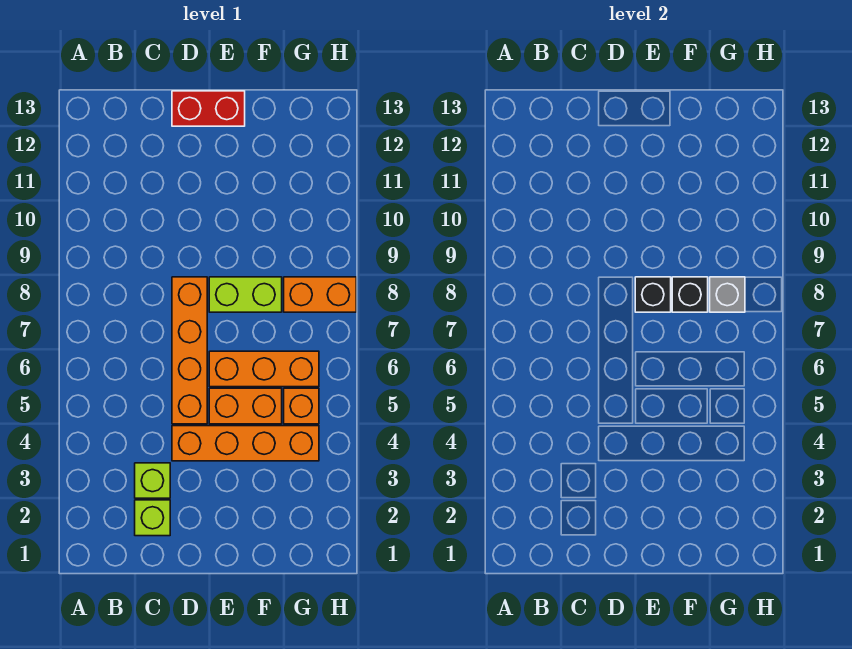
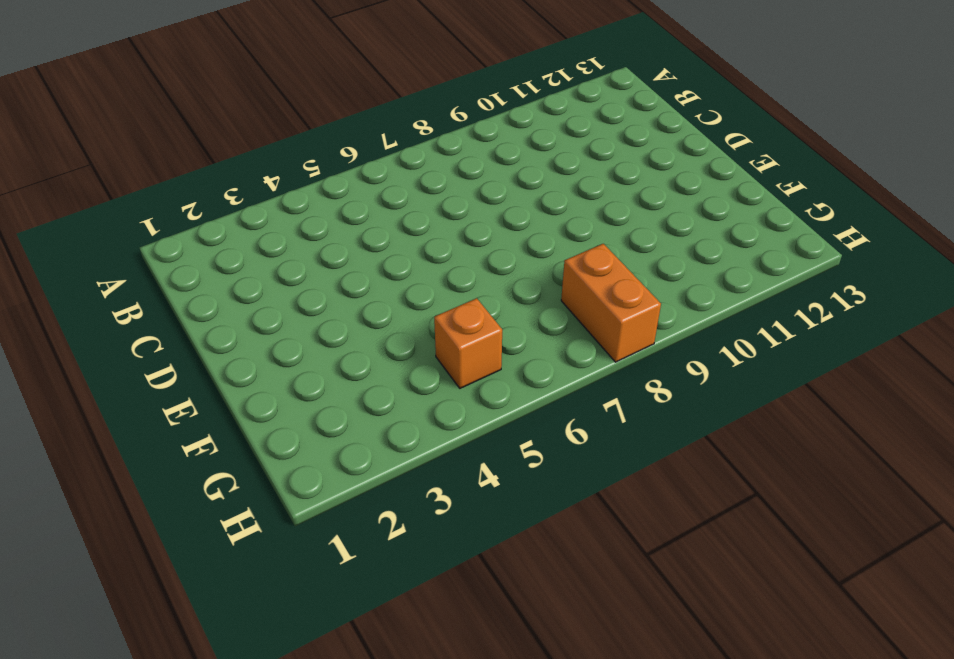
none -> lime 1x1 brick [135,500,170,536]
none -> lime 1x1 brick [135,463,170,498]
none -> orange 1x4 brick [172,426,319,461]

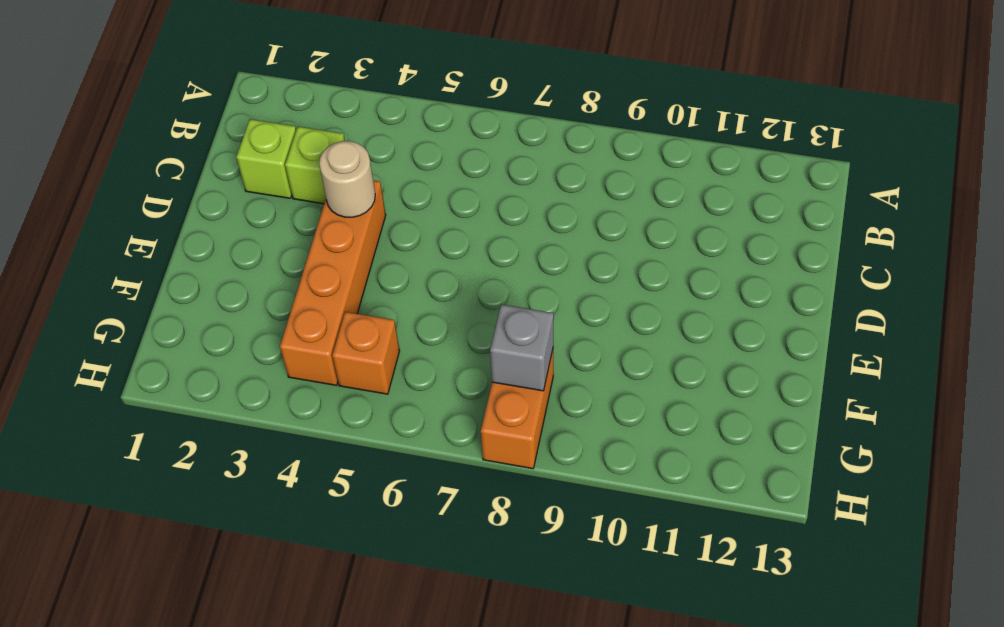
tan 1x1 round brick [319,141,375,217] -> none
none -> orange 1x4 brick [172,277,207,424]
none -> red 1x2 brick [172,91,245,126]
none -> orange 1x2 brick [209,388,282,424]

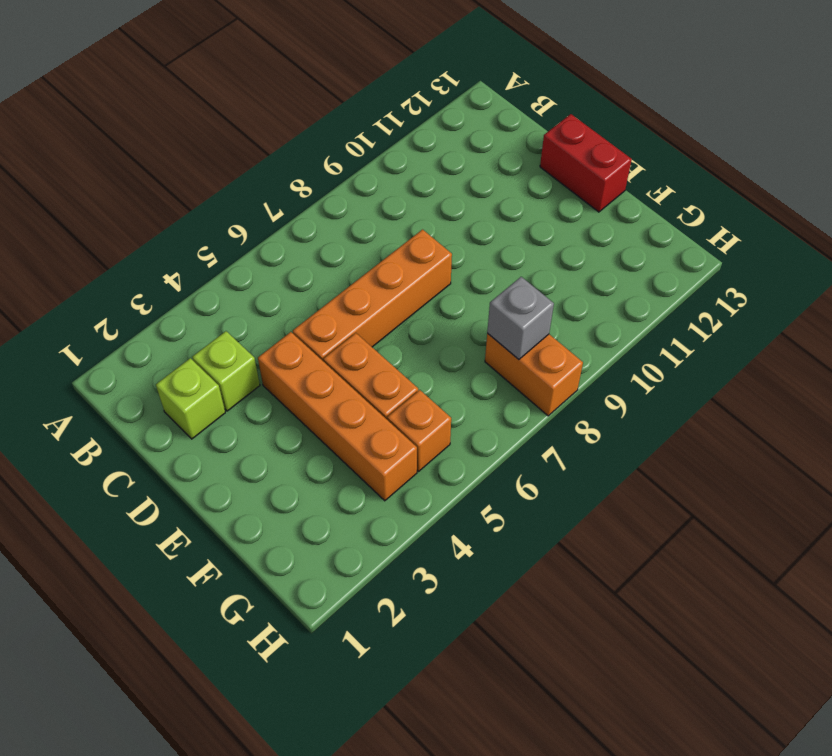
none -> orange 1x3 brick [209,351,319,387]
none -> lime 1x2 brick [209,277,282,312]
none -> black 1x1 brick [635,277,671,312]

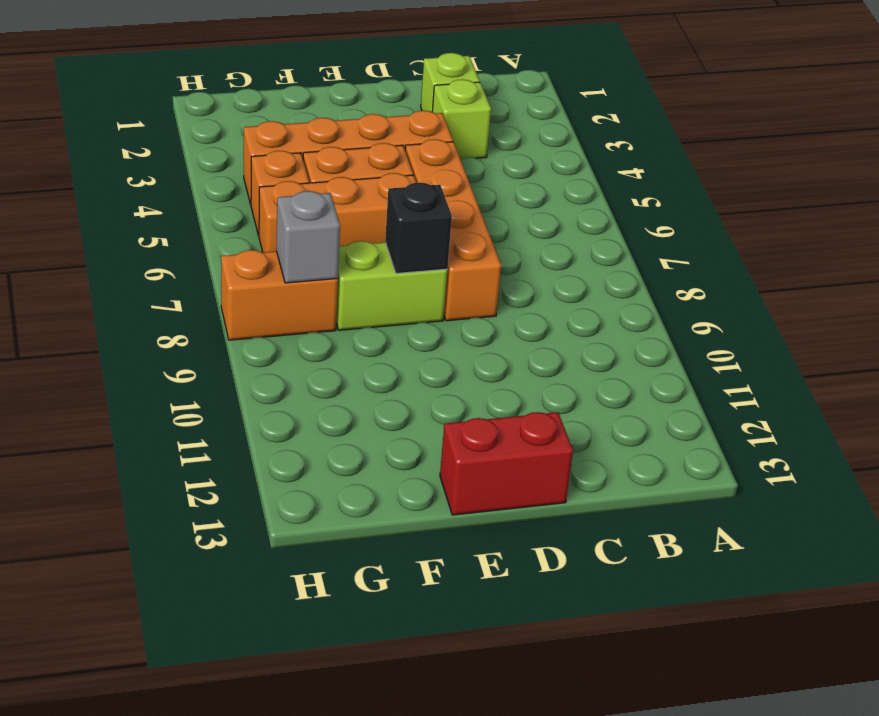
none -> black 1x1 brick [672,277,708,312]

